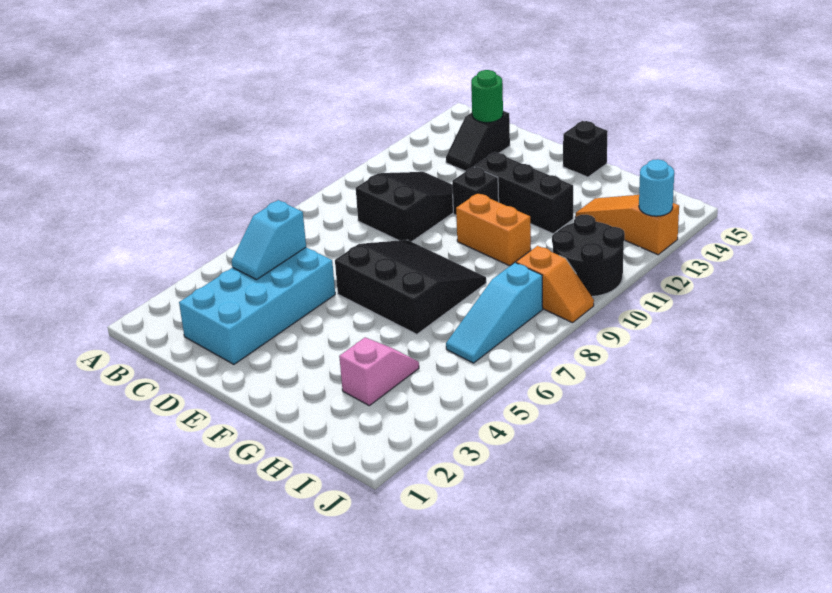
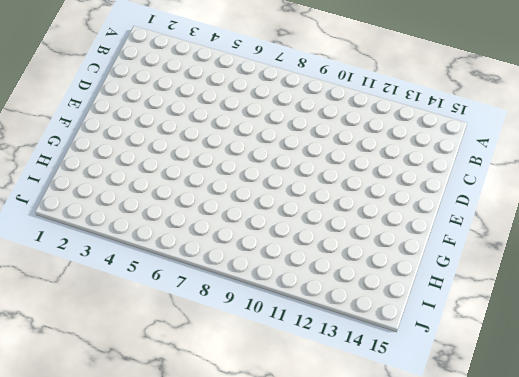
none -> cyan 2x4 brick [179,247,335,364]
none -> black 2x3 slope [356,172,453,242]
none -> black 1x2 slope [446,111,510,171]

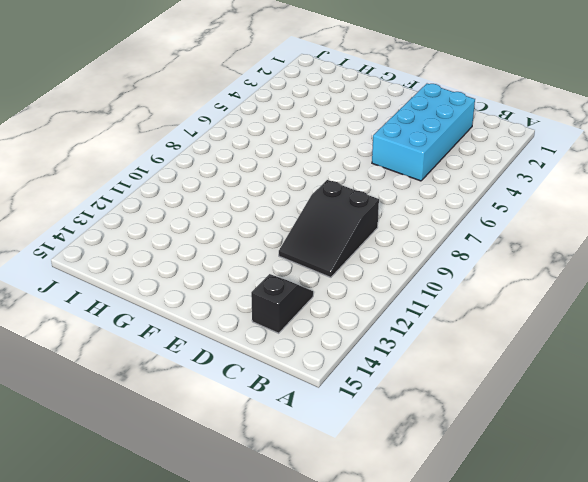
none -> black 3x3 slope [335,240,486,334]
none -> black 1x1 brick [452,167,499,215]
none -> black 1x3 brick [474,152,573,234]

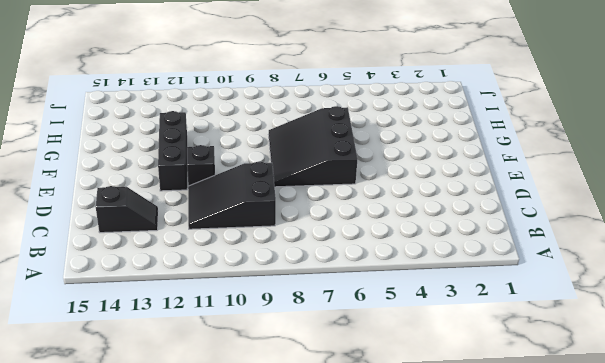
none -> cyan 2x4 brick [179,247,335,364]
none -> orange 1x2 brick [456,193,531,266]
none -> black 1x1 brick [563,121,608,177]

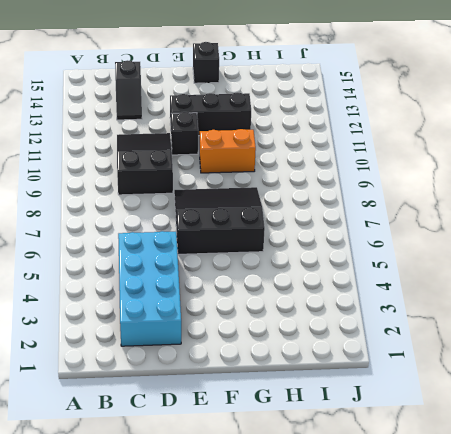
none -> pink 1x2 slope [339,338,419,406]
none -> orange 1x3 slope [575,195,679,255]
none -> cyan 1x3 slope [446,263,543,363]

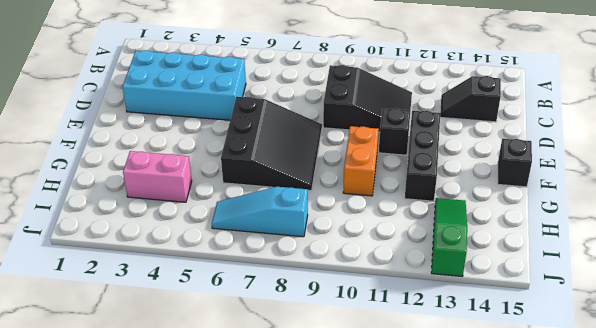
pink 1x2 brick [123,151,192,202] -> pink 1x2 slope [339,338,419,406]
green 1x3 slope [431,198,467,276] -> orange 1x3 slope [575,195,679,255]
none -> orange 1x2 slope [516,246,594,323]
none -> black 2x2 round brick [552,215,625,296]
none -> cyan 1x2 slope [232,200,306,280]

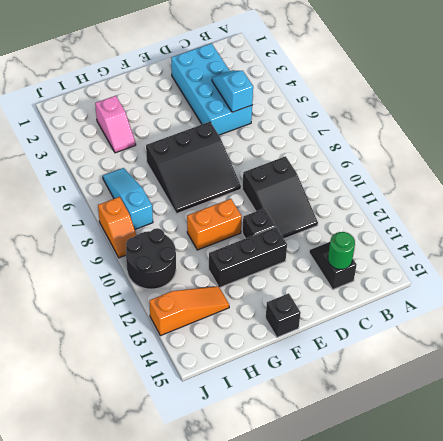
orange 1x2 slope [98,197,136,258] -> orange 1x2 slope turned to [516,246,594,323]
none -> cyan 1x1 round brick [639,159,674,216]

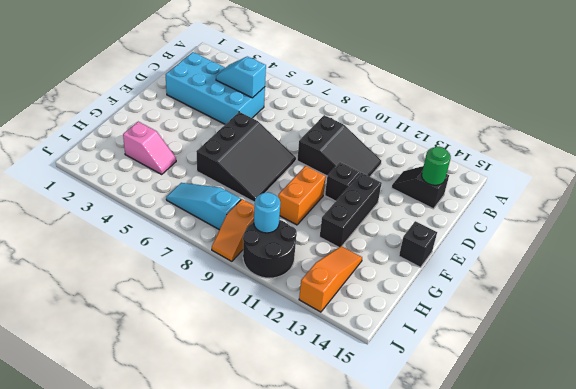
cyan 1x1 round brick [254,192,281,233] -> cyan 1x1 round brick moved to [639,159,674,216]

